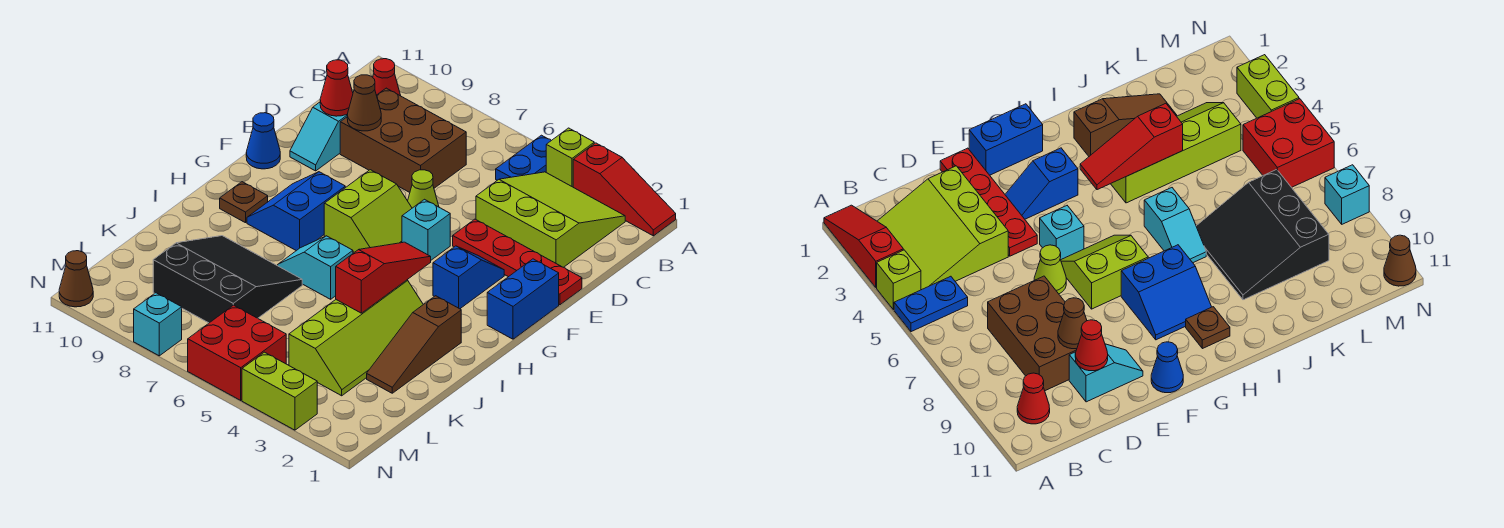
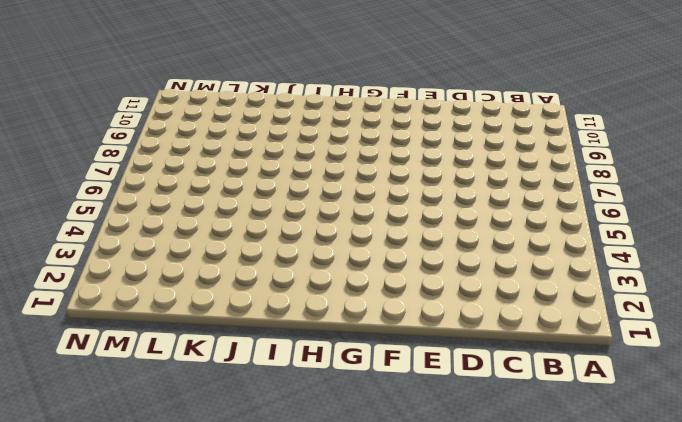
none -> red 1x3 slope [573,143,676,236]
none -> lime 1x1 brick [546,128,594,187]
none -> blue 1x2 plate [496,135,551,180]

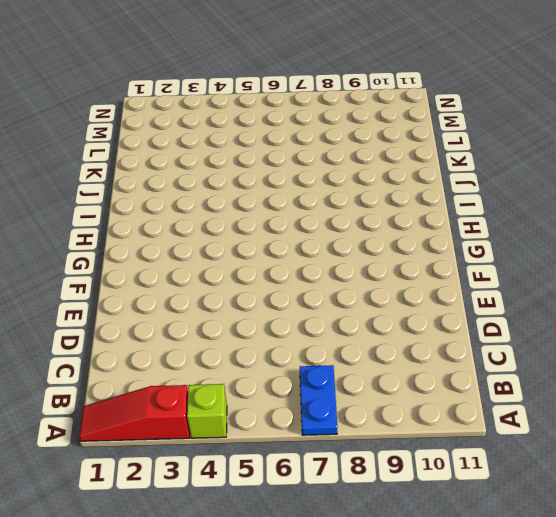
blue 1x2 plate [300,365,337,435] -> blue 1x2 plate moved to [496,135,551,180]
none -> lime 3x3 slope [476,172,625,267]
none -> red 1x1 cone [373,59,401,96]
none -> brown 2x3 brick [340,88,466,192]

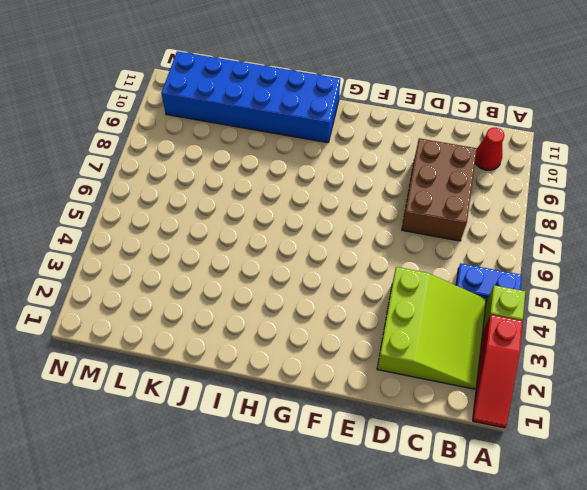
blue 2x6 brick [161,51,340,143] -> brown 1x1 plate [220,182,268,223]
none -> cyan 1x2 slope [290,102,347,171]
none -> red 1x4 plate [453,219,582,305]
none -> lime 1x1 cone [408,170,439,208]

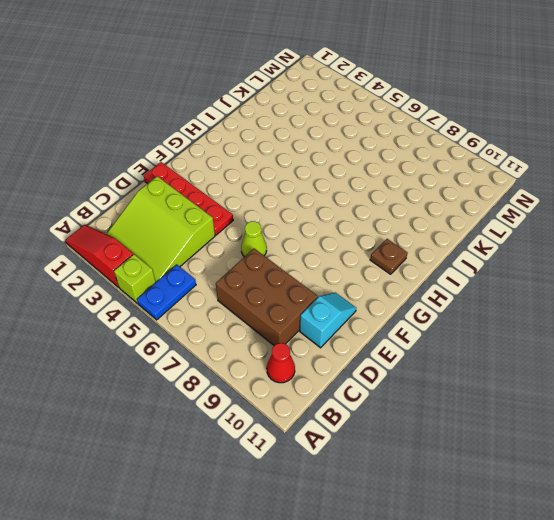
none -> blue 1x2 brick [487,259,559,339]
none -> blue 1x2 slope [433,246,504,309]
none -> cyan 1x1 brick [402,199,450,260]

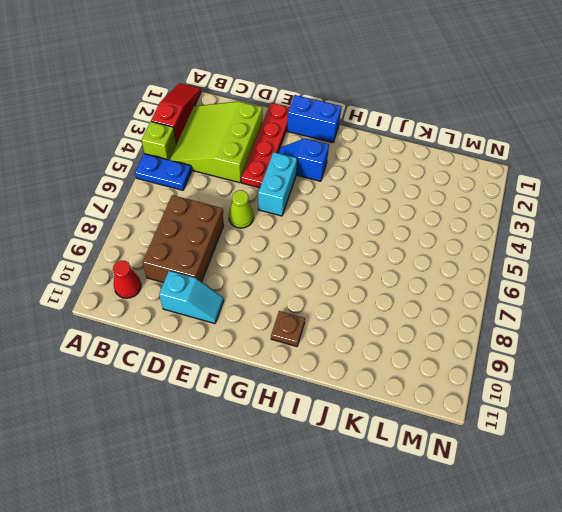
cyan 1x2 brick [258,152,297,216] -> cyan 1x1 brick [402,199,450,260]
none -> lime 2x2 slope [324,170,412,252]
none -> blue 1x1 cone [246,113,280,169]
none -> blue 2x2 slope [247,172,345,251]

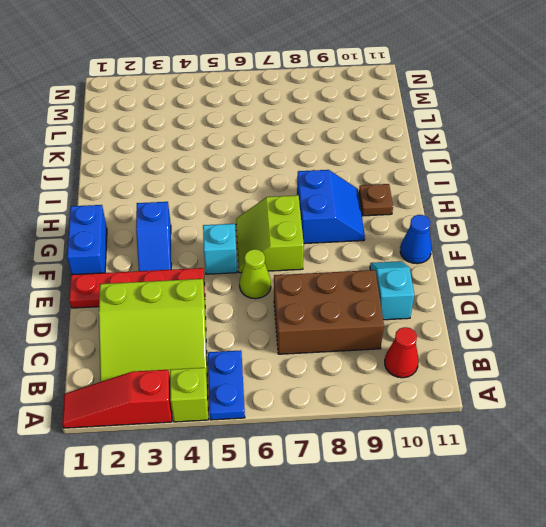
none -> brown 1x3 slope [367,296,461,393]
none -> lime 2x4 slope [289,280,423,396]
none -> cyan 1x2 slope [278,236,353,299]

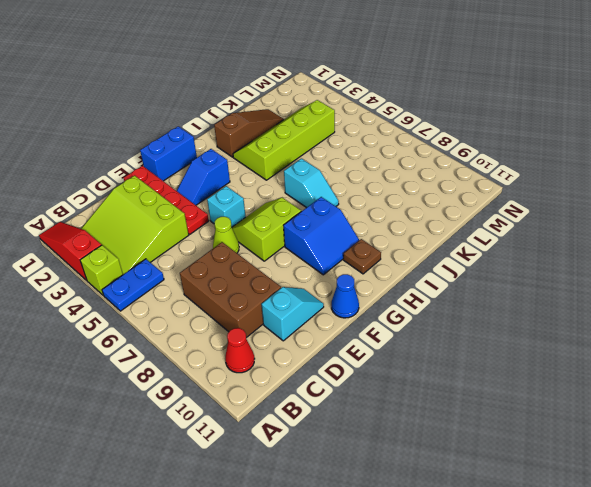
none -> black 3x3 slope [153,236,302,323]
none -> red 2x2 brick [188,305,286,400]
none -> lime 1x2 brick [242,352,317,430]

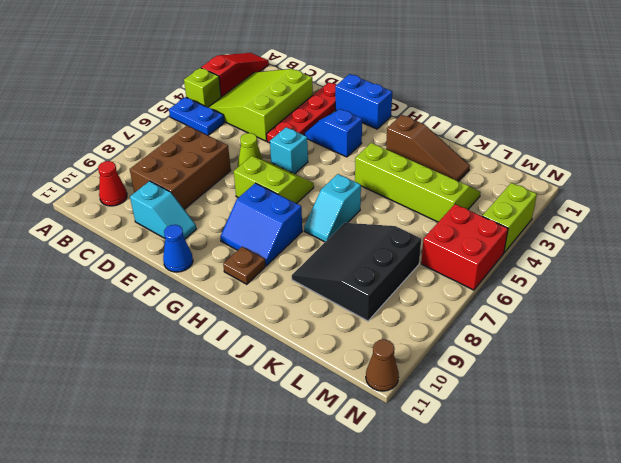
none -> cyan 1x1 brick [134,293,182,356]
none -> brown 1x1 cone [347,75,381,131]
none -> red 1x1 cone [320,60,353,116]

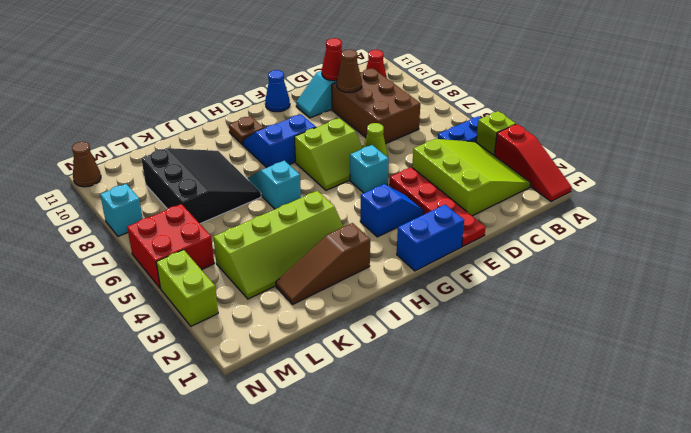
none -> red 1x3 slope [336,242,431,313]

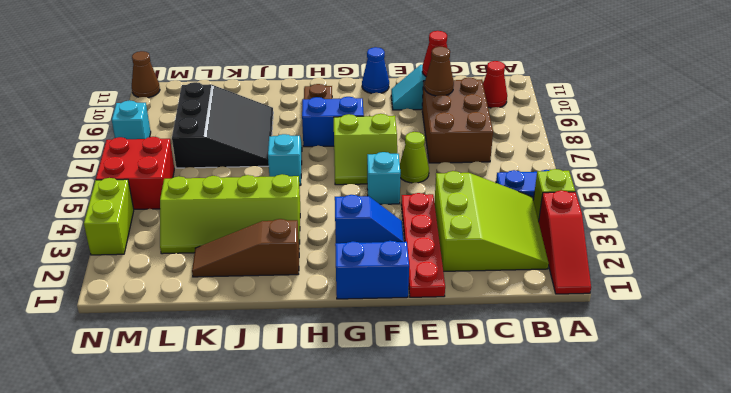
none -> red 1x3 slope [336,242,431,313]

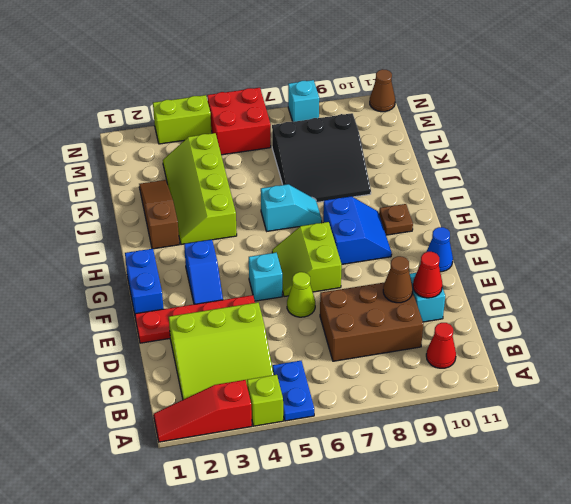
none -> red 1x3 slope [336,242,431,313]

